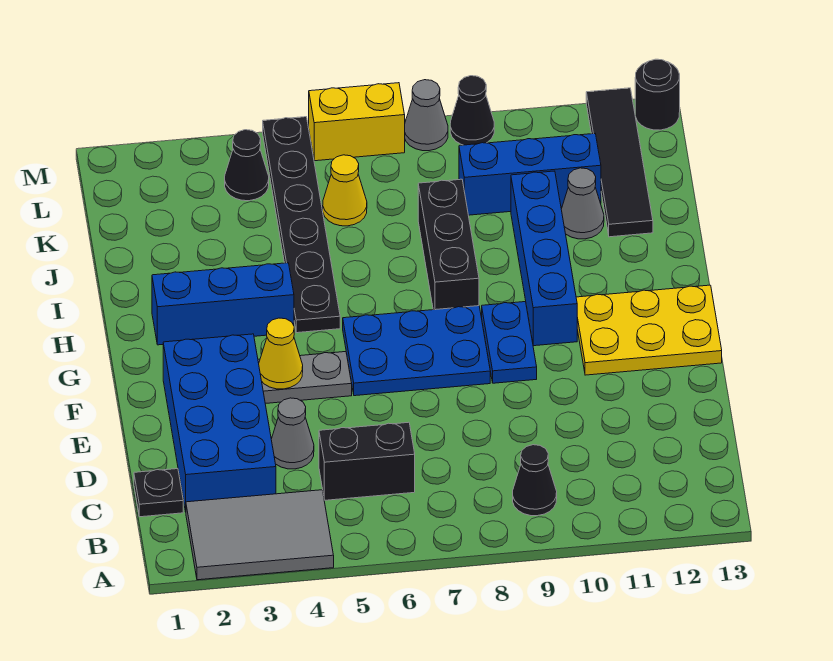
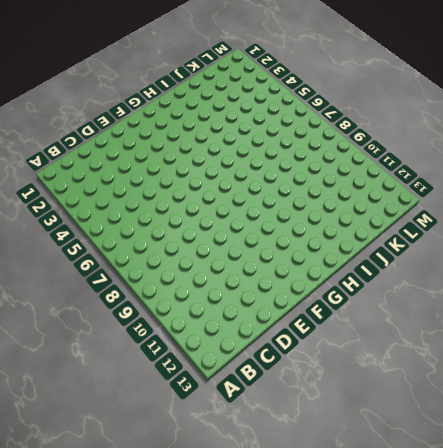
none -> grey 2x3 tile [186,490,334,580]
none -> black 1x1 cone [513,445,557,516]
none -> black 1x1 plate [134,469,183,517]

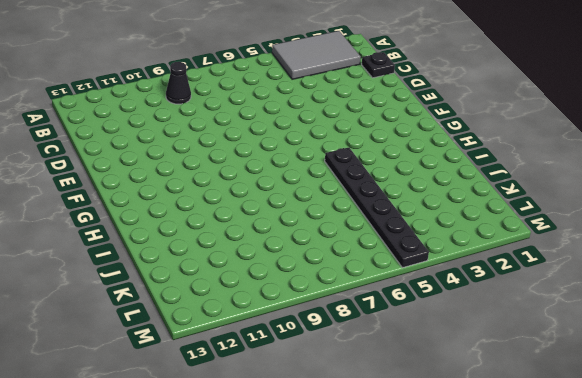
none -> blue 2x4 brick [163,334,276,512]
none -> black 1x2 brick [319,422,415,500]
none -> grey 1x1 cone [271,398,314,469]

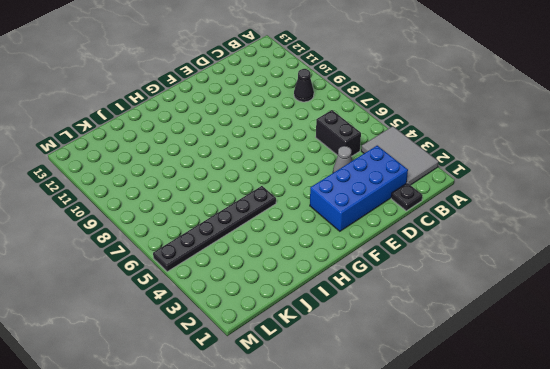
none -> grey 1x2 plate [258,352,352,404]
none -> blue 2x3 plate [343,306,490,396]
none -> blue 1x2 plate [482,302,537,383]

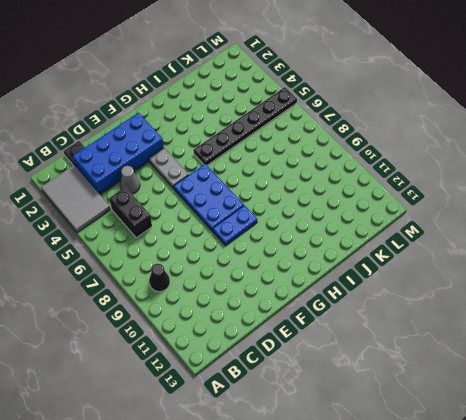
none -> yellow 2x3 plate [576,285,722,375]
none -> blue 1x4 brick [511,171,577,346]
none -> blue 1x3 brick [152,263,294,345]

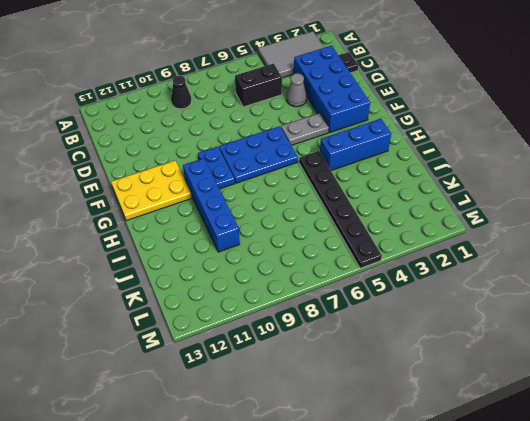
none -> black 1x3 brick [418,179,479,310]
none -> grey 1x1 cone [561,168,604,239]
none -> black 1x4 tile [586,88,653,237]

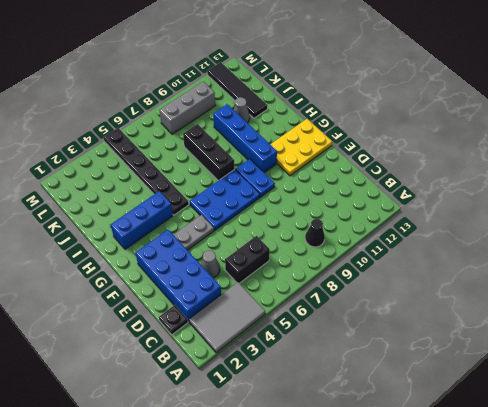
grey 1x3 brick [159,82,215,134] -> none
none -> yellow 1x1 cone [323,155,367,226]
none -> blue 1x3 brick [459,134,601,215]
none -> black 1x1 cone [225,130,269,201]

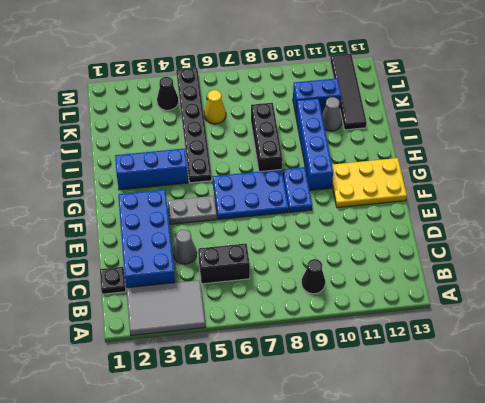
blue 1x2 brick [293,78,341,114] -> blue 1x3 brick [459,134,601,215]
none -> yellow 1x2 brick [309,83,405,161]
none -> grey 1x1 cone [405,80,448,151]
none -> black 1x1 cone [450,76,494,145]

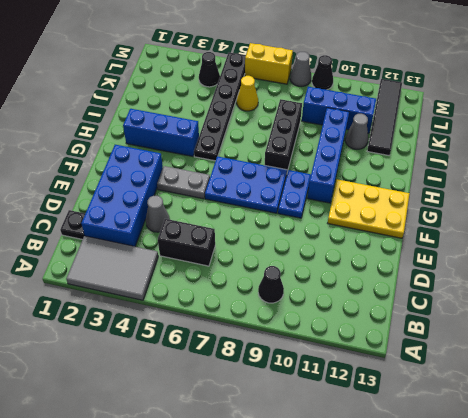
none -> black 1x1 round brick [635,59,680,130]
none -> yellow 1x1 cone [259,318,303,389]

